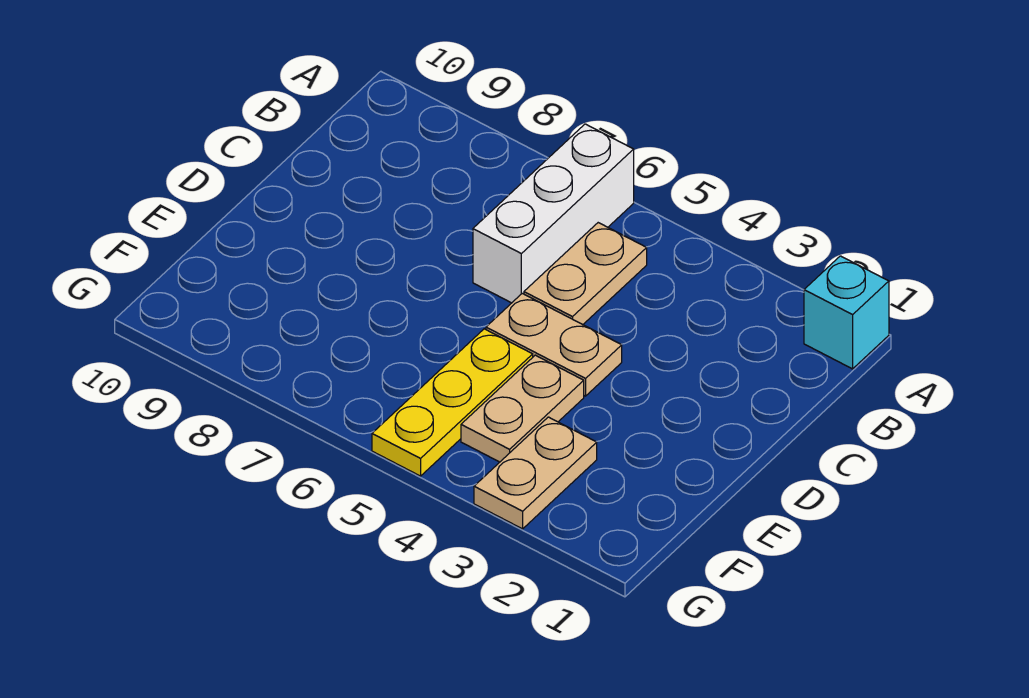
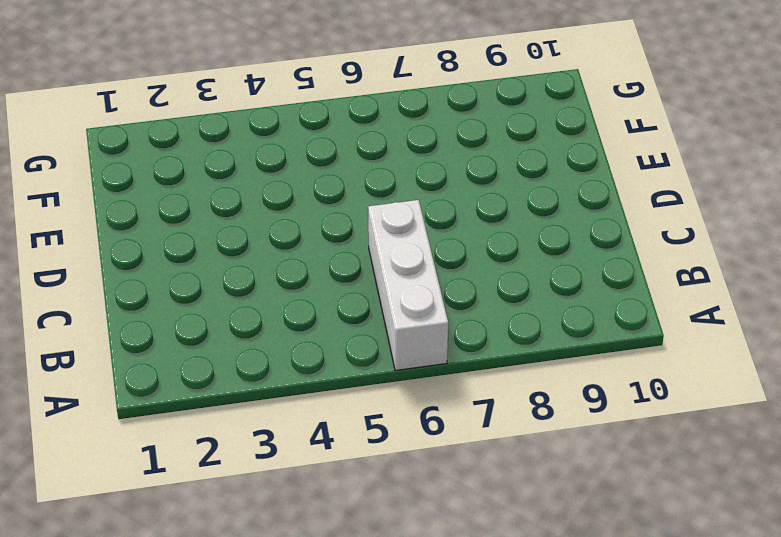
none -> cyan 1x1 brick [804,256,889,369]
none -> tan 1x2 plate [524,223,647,325]

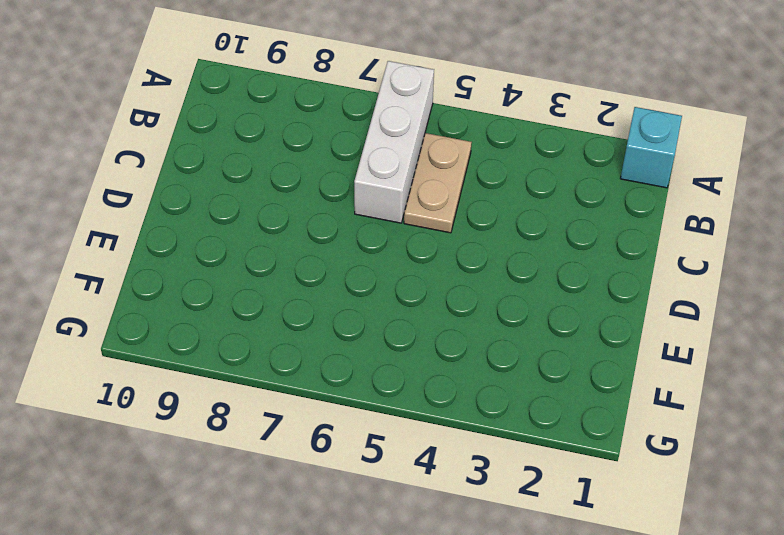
none -> tan 1x2 plate [486,293,622,396]
none -> tan 1x2 plate [461,355,584,462]

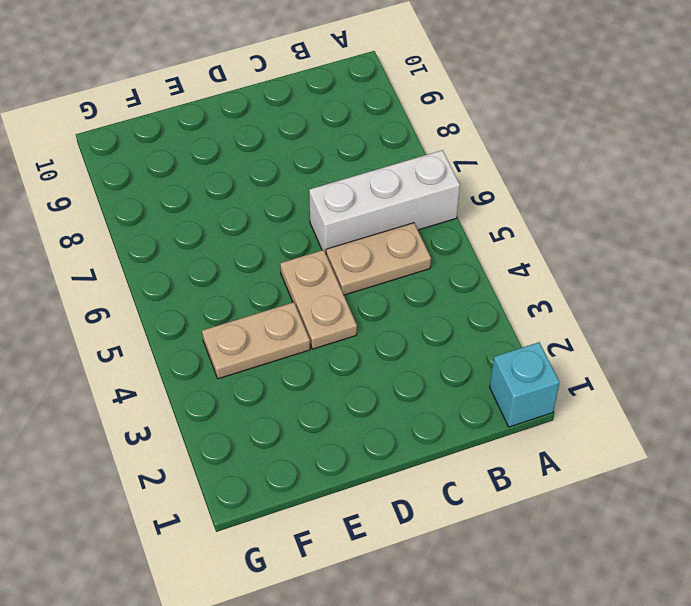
none -> yellow 1x3 plate [372,329,533,476]
none -> tan 1x2 plate [474,417,597,529]

